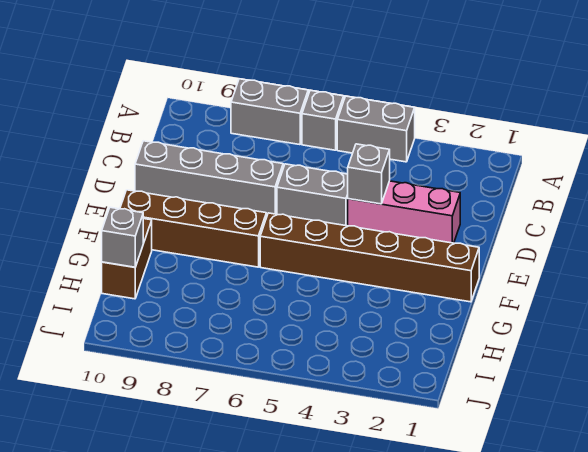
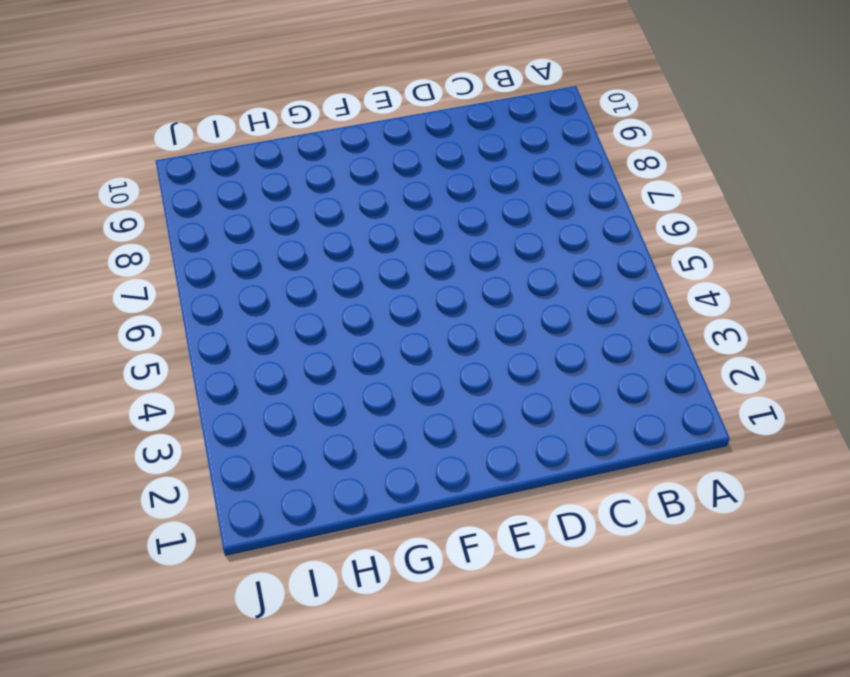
none -> grey 1x2 brick [337,96,415,162]
none -> grey 1x1 brick [302,90,344,150]

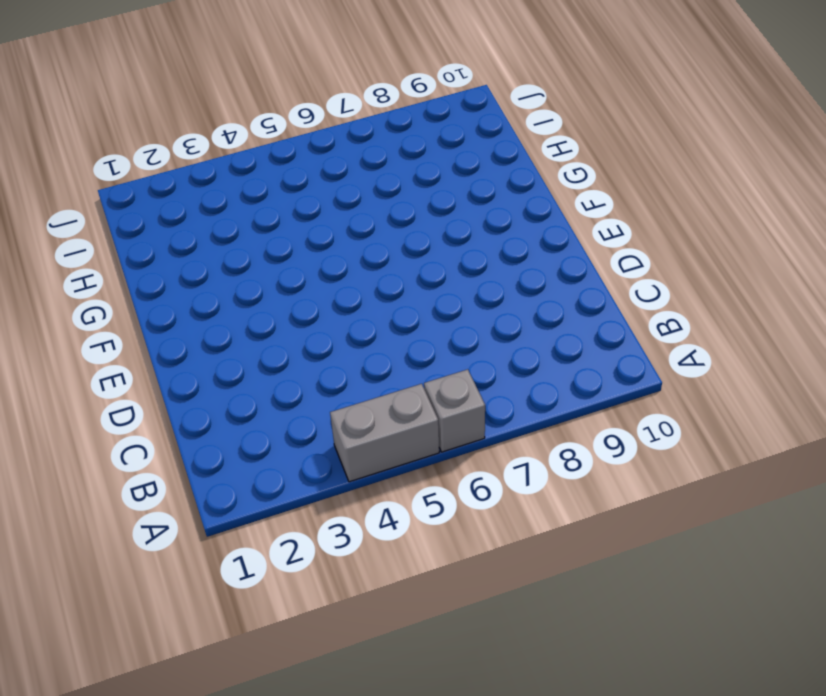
none -> grey 1x2 brick [231,79,308,145]
none -> pink 1x3 brick [348,181,460,243]

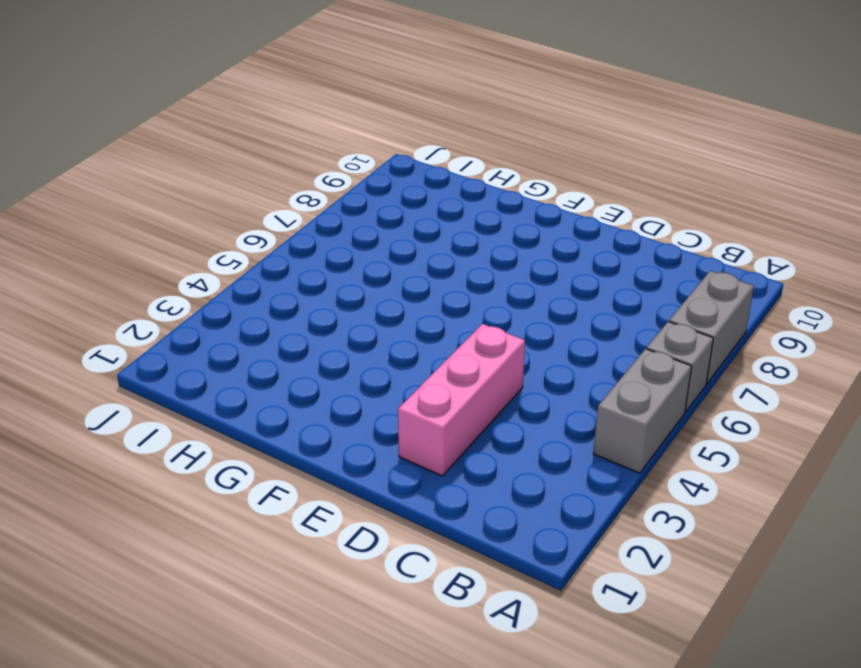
none -> grey 1x2 brick [277,164,348,226]
none -> grey 1x4 brick [135,141,283,217]

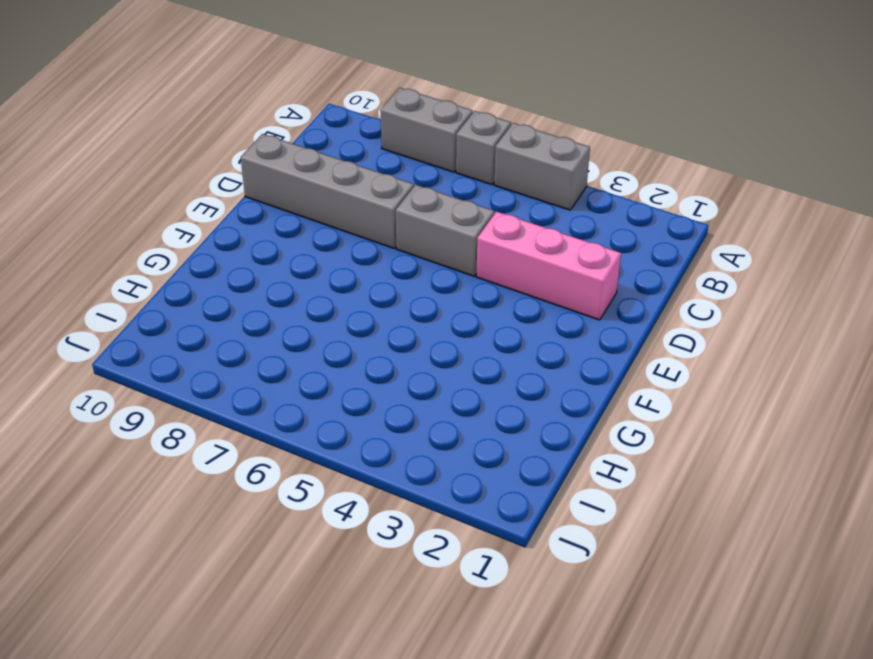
none -> brown 1x6 brick [260,213,479,302]
none -> brown 1x4 brick [120,190,266,267]

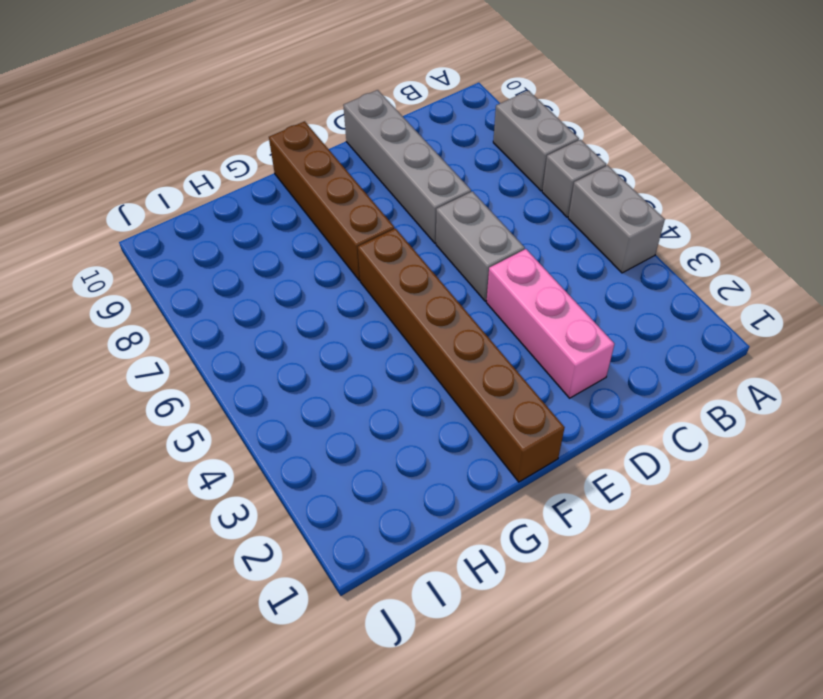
none -> brown 1x2 brick [102,219,152,299]
none -> grey 1x1 brick [348,144,390,204]

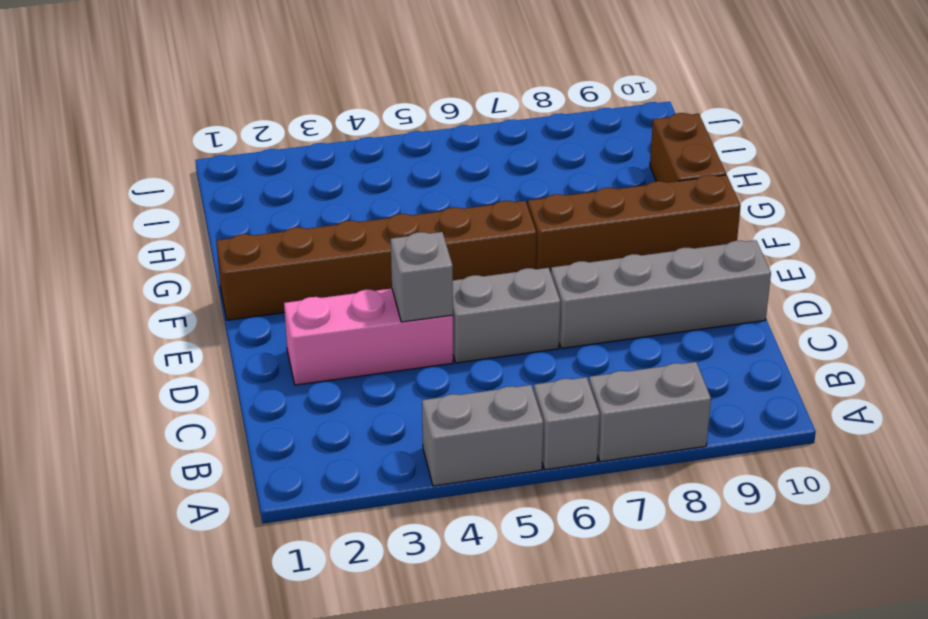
none -> grey 1x1 brick [102,207,143,267]

